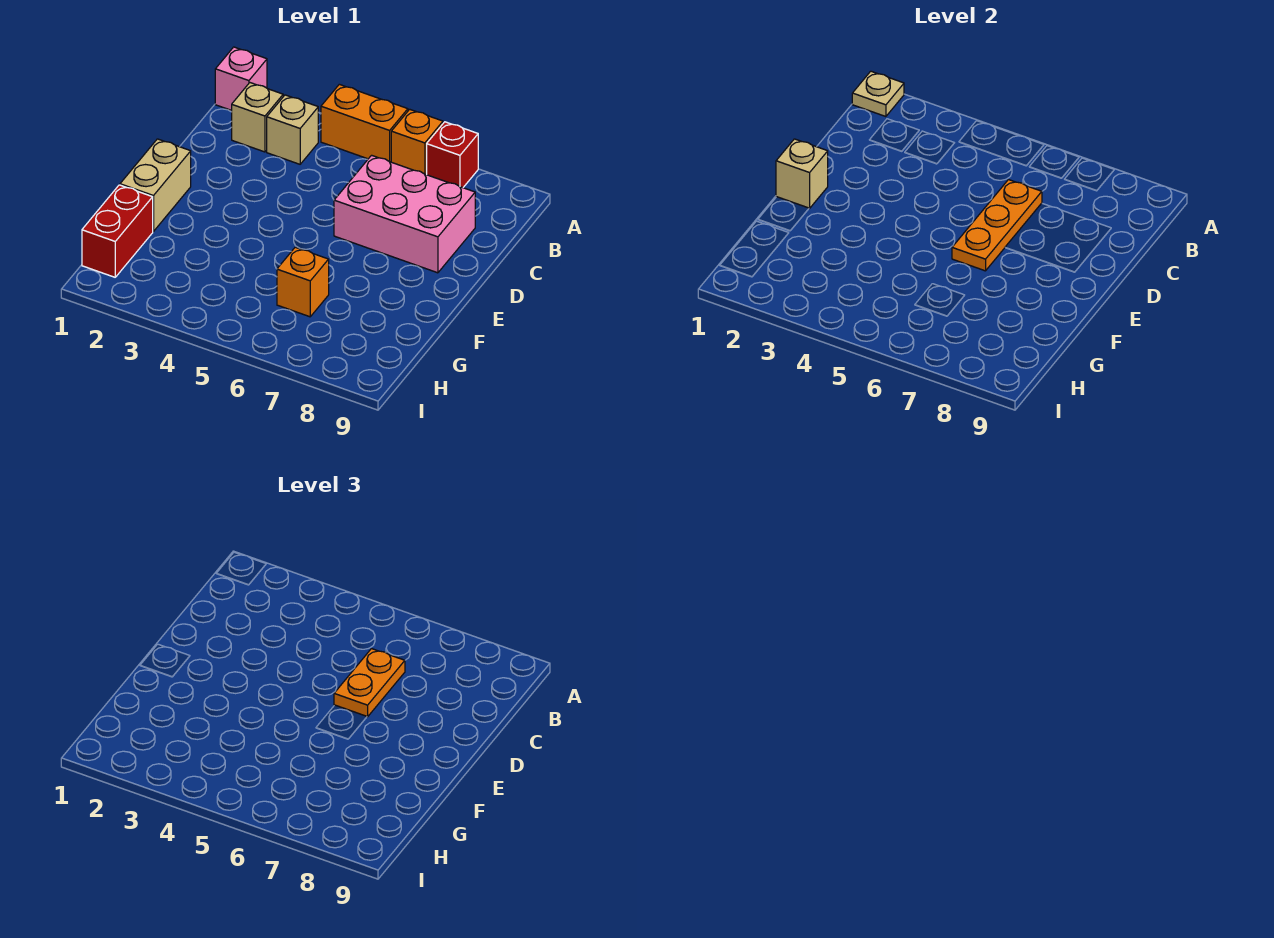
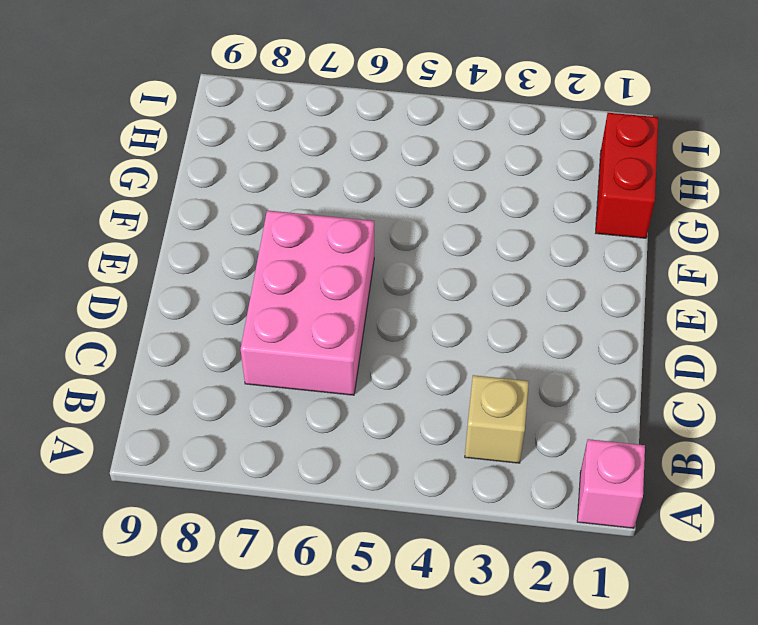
pink 2x3 brick [241,211,374,395] -> pink 2x3 brick turned to [334,155,475,273]
none -> orange 1x2 brick [321,84,408,162]
none -> orange 1x1 brick [391,109,443,175]
none -> red 1x1 brick [427,122,478,188]

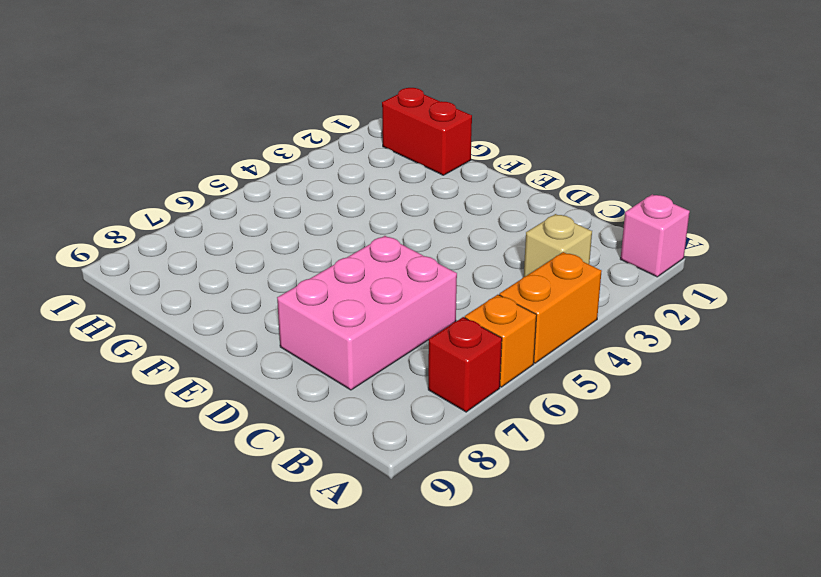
none -> tan 1x1 brick [232,83,283,152]
none -> tan 1x2 brick [120,139,191,231]
none -> orange 1x1 brick [277,247,329,317]

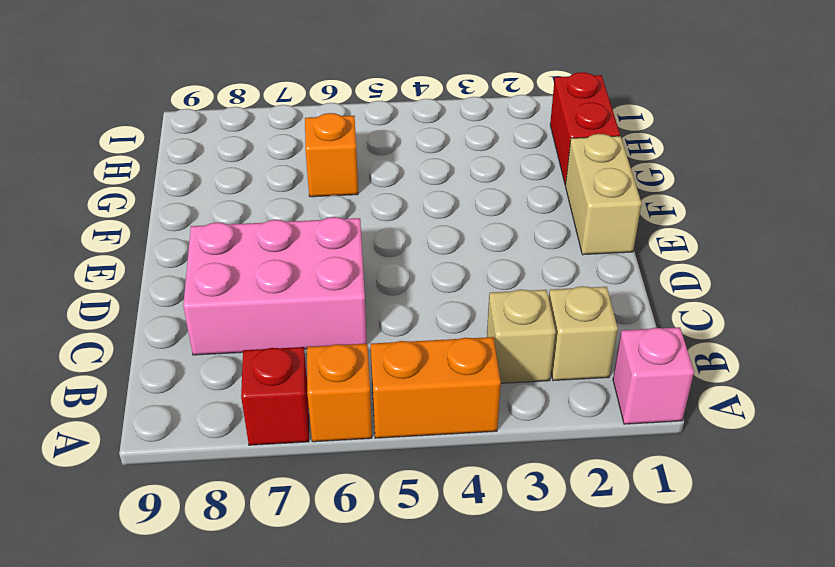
none -> tan 1x1 plate [852,71,904,117]
none -> orange 1x3 plate [952,180,1042,271]
none -> tan 1x1 brick [776,139,828,208]

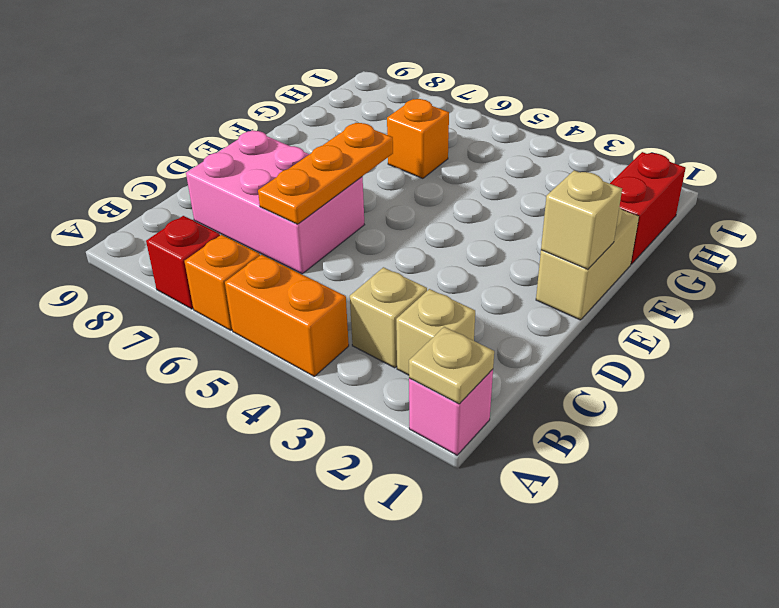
none -> orange 1x2 plate [334,649,405,717]

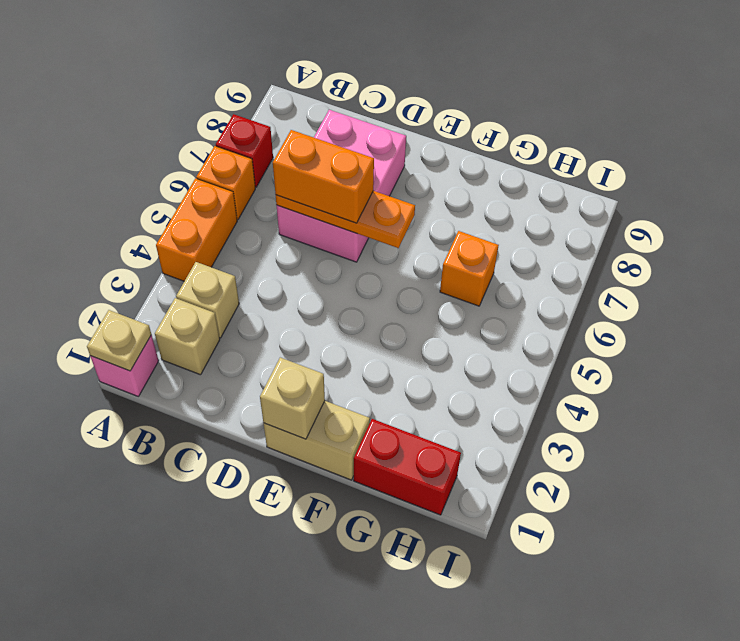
orange 1x2 brick [273,130,374,223] -> orange 1x2 plate [334,649,405,717]

